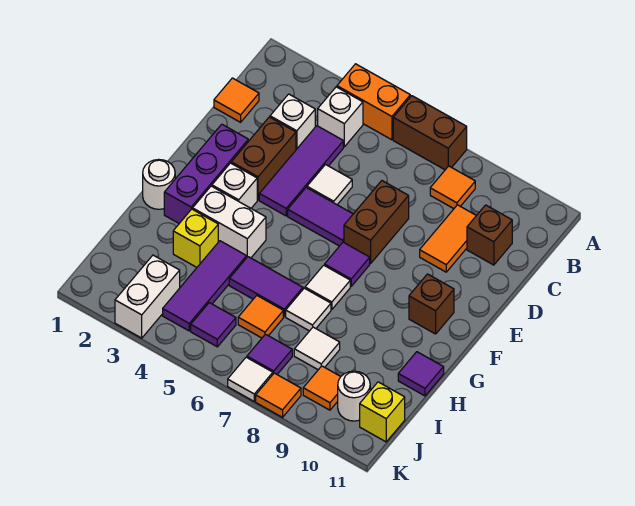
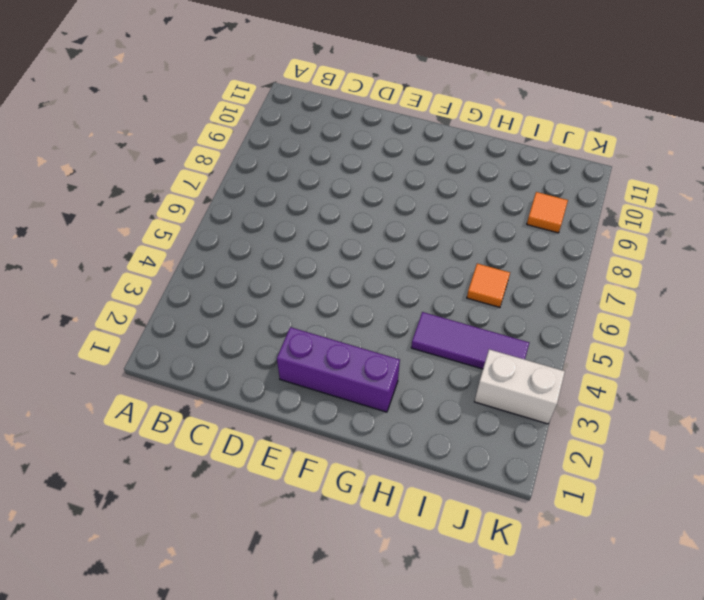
none -> orange 1x2 brick [337,64,410,140]
none -> brown 1x2 brick [393,96,467,170]
none -> white 1x1 brick [318,87,363,147]
none -> orange 1x1 tile [430,166,475,209]

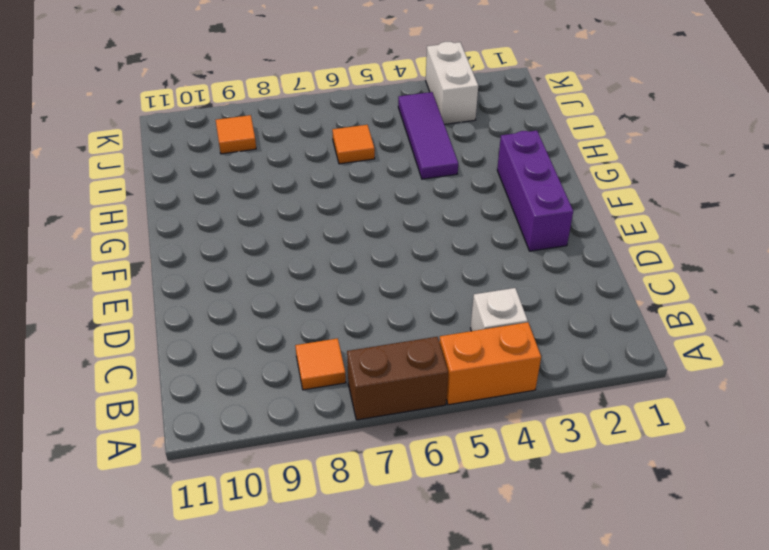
none -> orange 1x1 tile [214,78,259,122]
none -> white 1x1 brick [270,94,315,149]
none -> purple 1x3 tile [259,126,343,216]
none -> orange 1x2 tile [420,205,476,272]

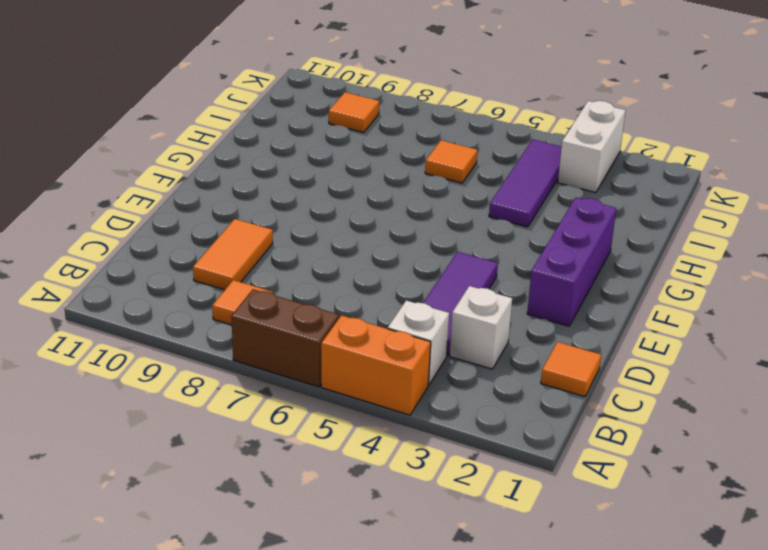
none -> brown 1x1 brick [467,205,512,265]
none -> brown 1x2 brick [231,117,296,200]
none -> white 1x1 tile [307,165,352,205]
none -> brown 1x2 brick [344,181,409,263]

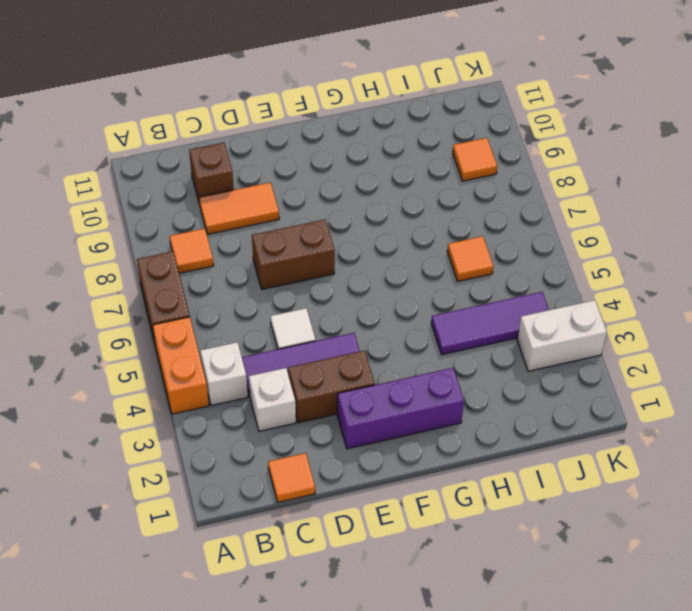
none -> purple 1x2 tile [288,188,353,246]
none -> white 1x1 brick [212,163,257,208]
none -> purple 1x1 tile [325,242,370,286]
none -> brown 1x1 brick [409,274,454,334]

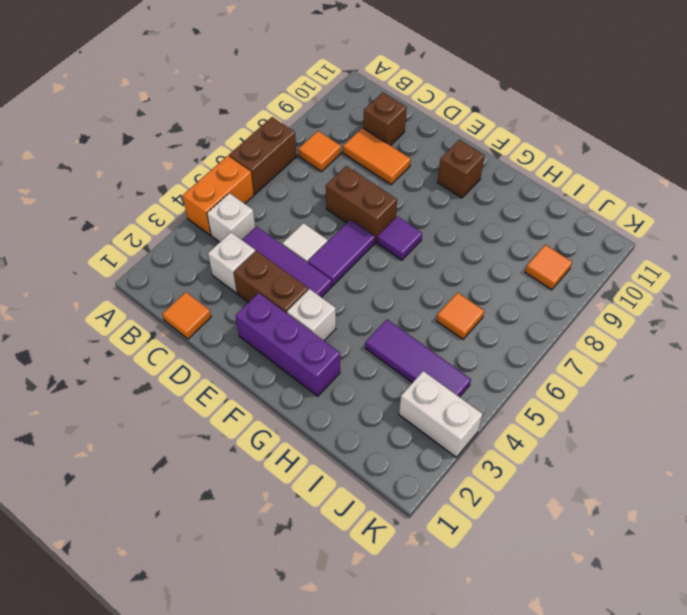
none -> white 1x1 round brick [143,159,175,209]
none -> white 1x2 brick [193,186,266,258]
none -> white 1x1 tile [305,265,350,309]
none -> yellow 1x1 brick [173,209,218,267]

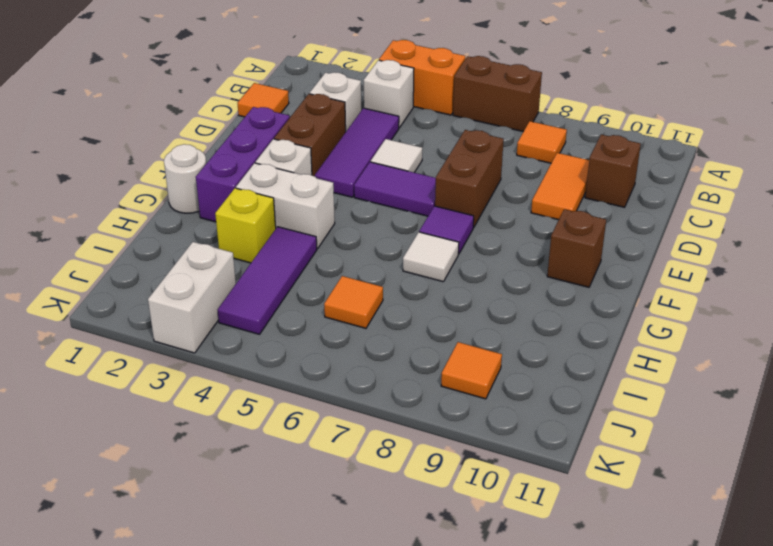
none -> purple 1x2 tile [229,257,303,316]
none -> white 1x1 tile [286,288,331,331]
none -> purple 1x1 tile [398,352,444,396]
none -> white 1x1 tile [294,327,340,370]

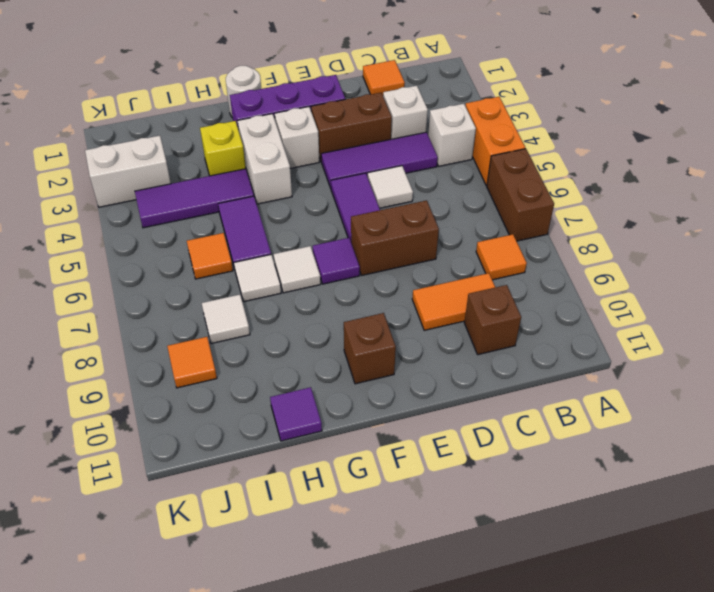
none -> purple 1x1 tile [191,303,236,347]
none -> purple 1x1 tile [247,334,292,374]
none -> white 1x1 round brick [338,371,370,421]
none -> yellow 1x1 brick [360,382,405,442]

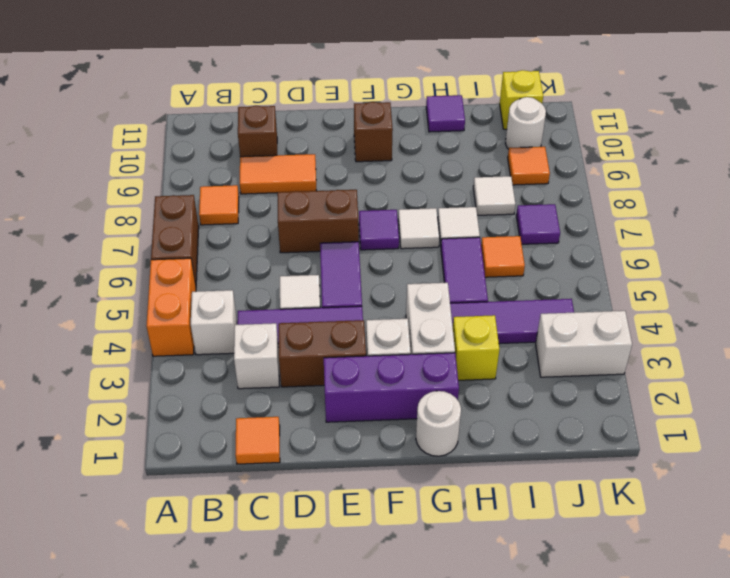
none -> purple 1x1 tile [191,303,236,347]
none -> white 1x1 tile [228,357,273,401]
none -> orange 1x1 tile [256,373,301,417]

